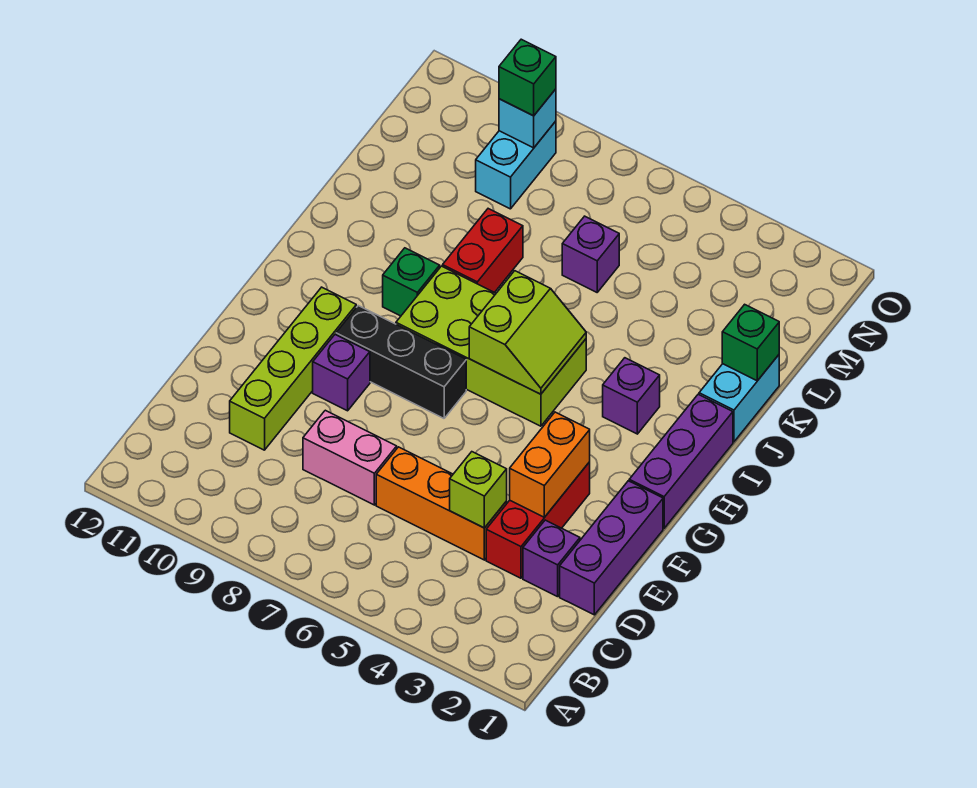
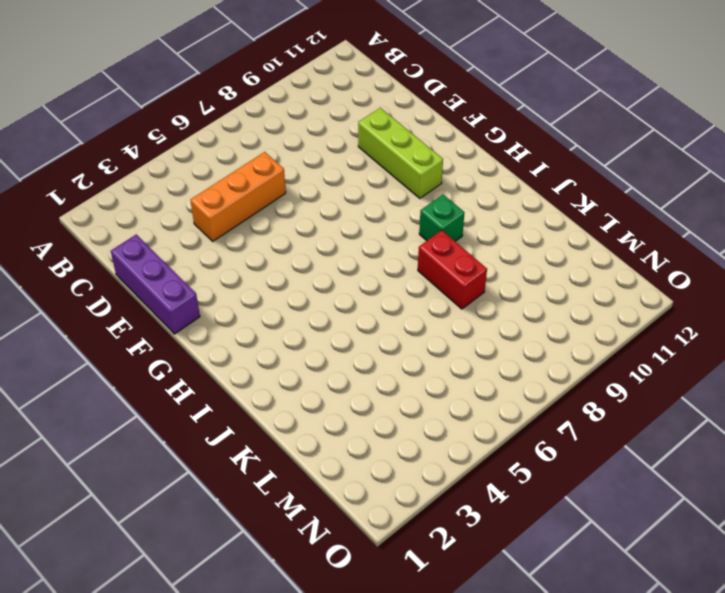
lime 1x3 brick [358,108,443,198] -> lime 1x4 brick [230,287,356,450]
none -> purple 1x1 brick [523,520,580,597]
none -> red 1x3 brick [486,462,590,578]
none -> pink 1x2 brick [303,410,397,505]

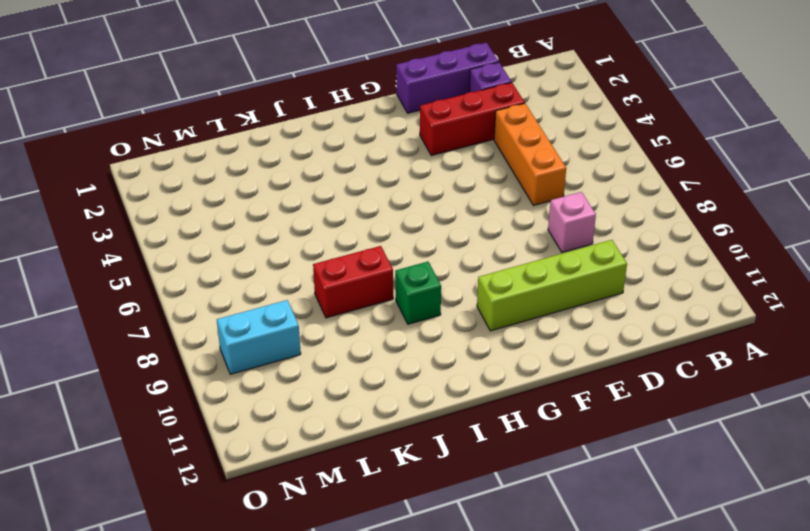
pink 1x1 brick [548,192,596,252] -> pink 1x2 brick [303,410,397,505]
none -> purple 1x1 brick [313,335,370,411]
none -> purple 1x3 brick [629,394,733,528]
none -> black 1x3 brick [336,306,466,418]

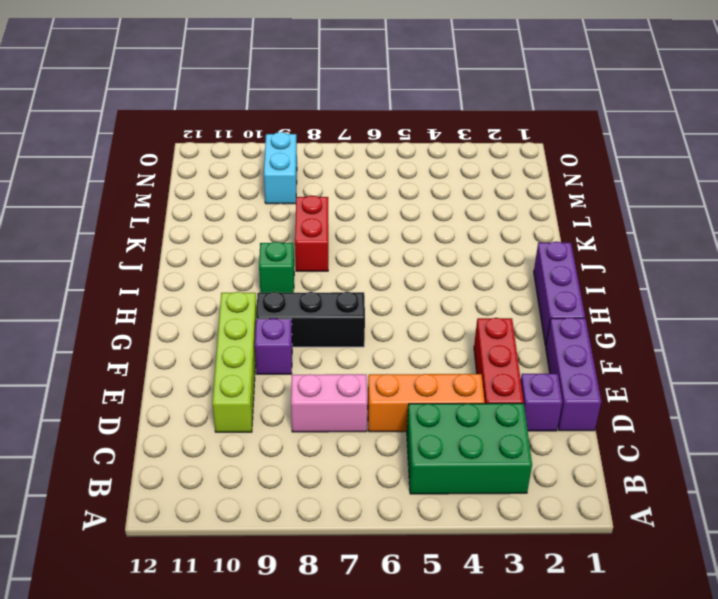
green 2x3 brick [407,403,532,494] -> none
none -> lime 2x4 brick [396,266,586,426]
none -> purple 1x1 brick [603,358,660,434]
none -> cyan 1x2 brick [699,355,779,442]

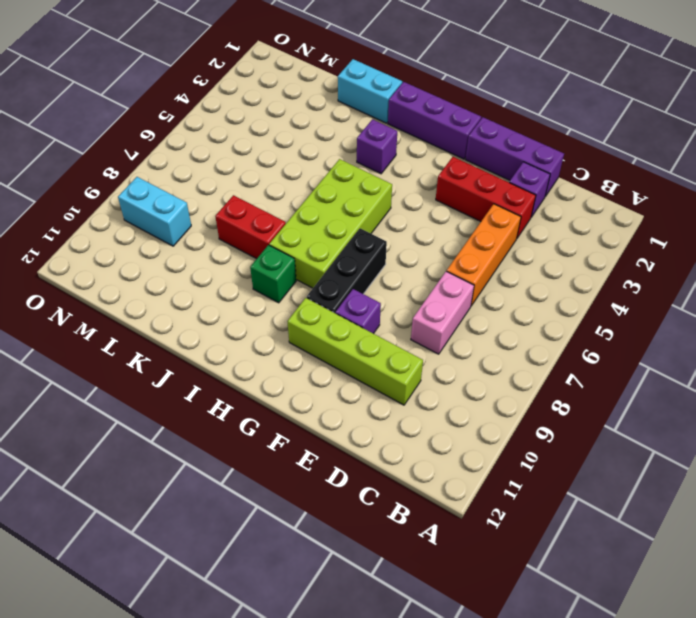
none -> purple 1x1 brick [562,216,619,292]
none -> lime 1x1 brick [450,452,507,528]
none -> orange 1x2 brick [510,412,590,517]

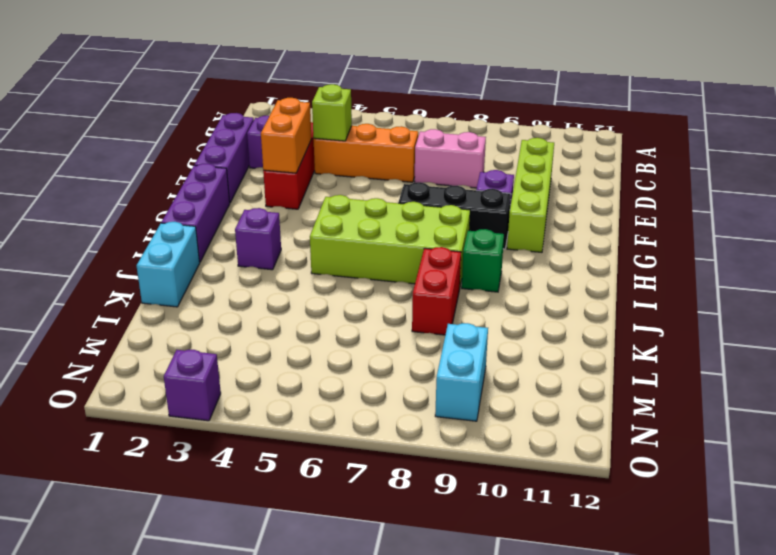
purple 1x1 brick [164,350,221,421] -> purple 1x1 brick moved to [562,216,619,292]
none -> lime 2x2 slope [469,271,586,394]
none -> green 1x1 brick [722,304,779,381]
none -> cyan 1x1 brick [499,89,556,148]

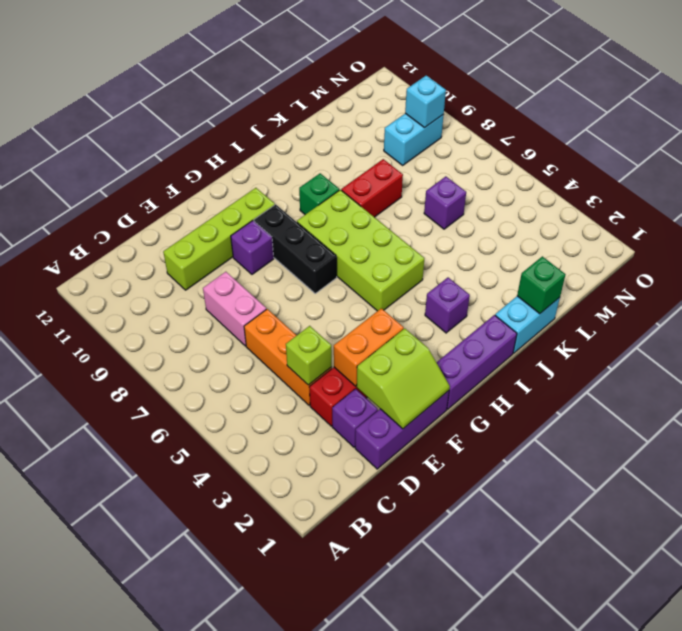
lime 2x2 slope [357,328,450,429] -> lime 2x2 slope moved to [469,271,586,394]
none -> green 1x1 brick [499,39,556,116]

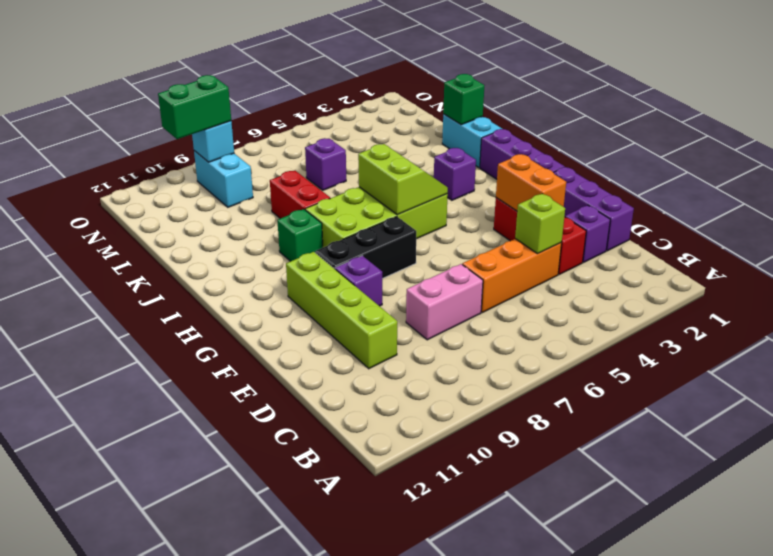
green 1x2 brick [158,75,231,139] -> green 1x1 brick [499,39,556,116]

